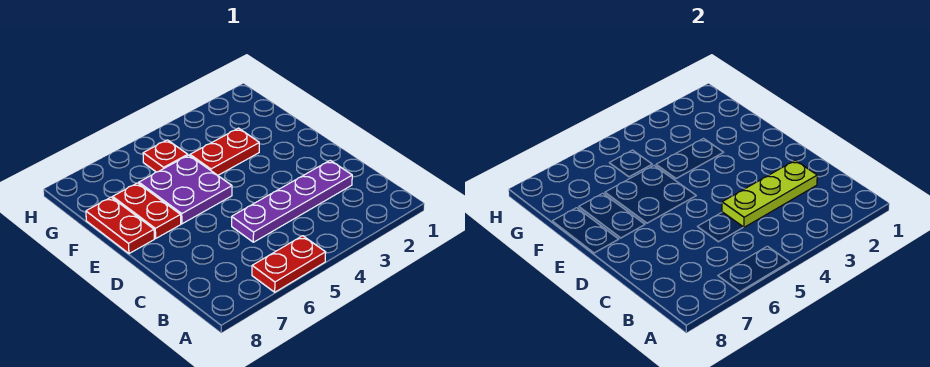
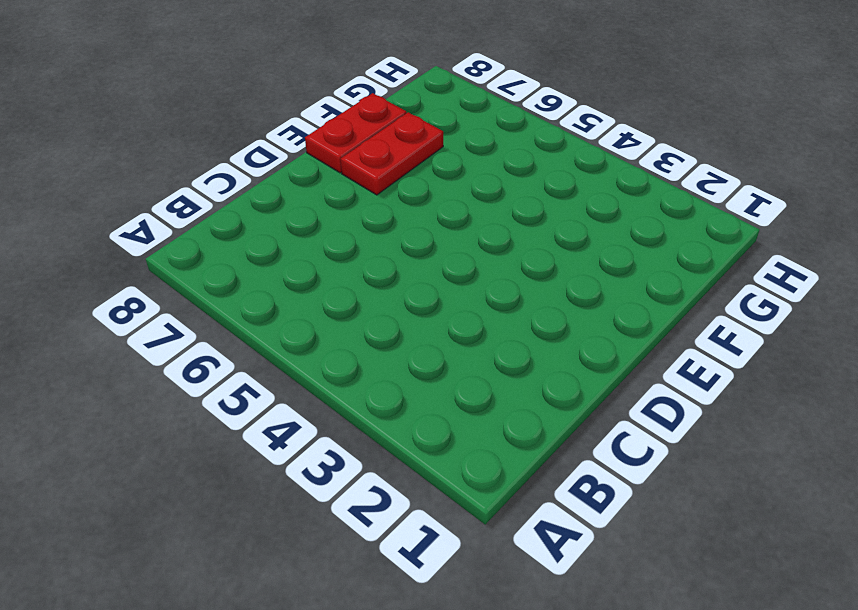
none -> red 1x2 plate [252,236,326,292]
none -> purple 1x4 plate [232,160,352,242]

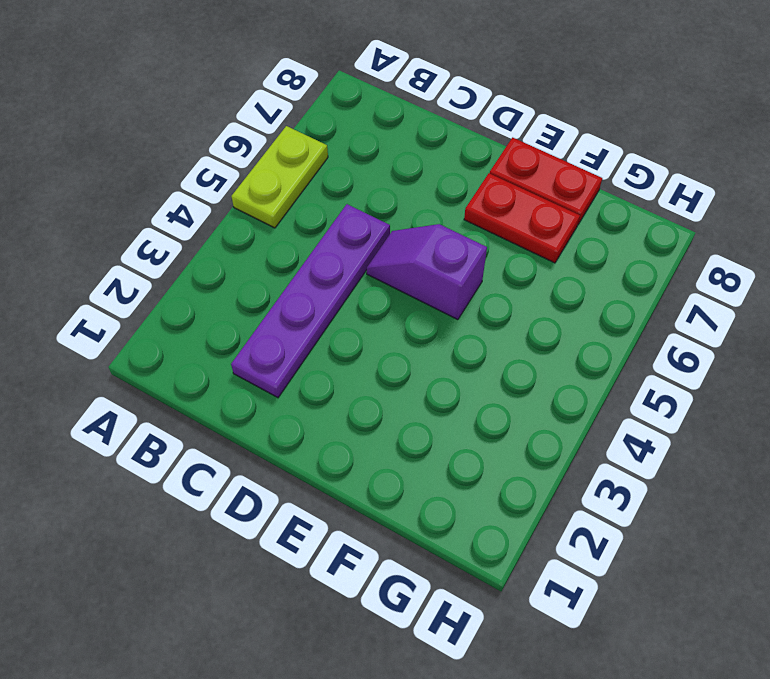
lime 1x2 plate [231,126,328,228] -> red 1x2 plate [252,236,326,292]
purple 1x2 slope [367,224,487,320] -> purple 2x2 plate [139,155,232,224]
none -> red 1x2 plate [190,128,259,175]
none -> red 1x1 plate [143,140,188,172]

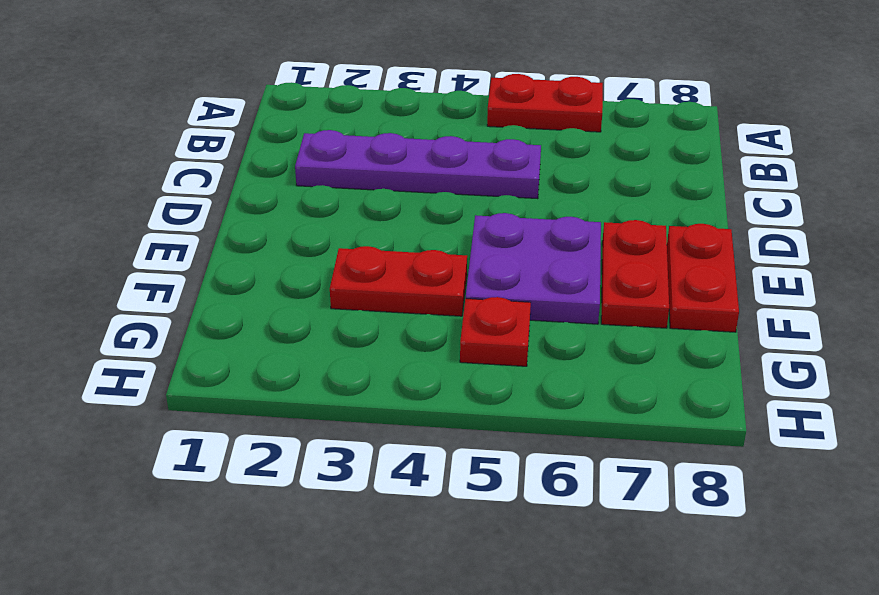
none -> lime 1x3 plate [722,160,817,227]

